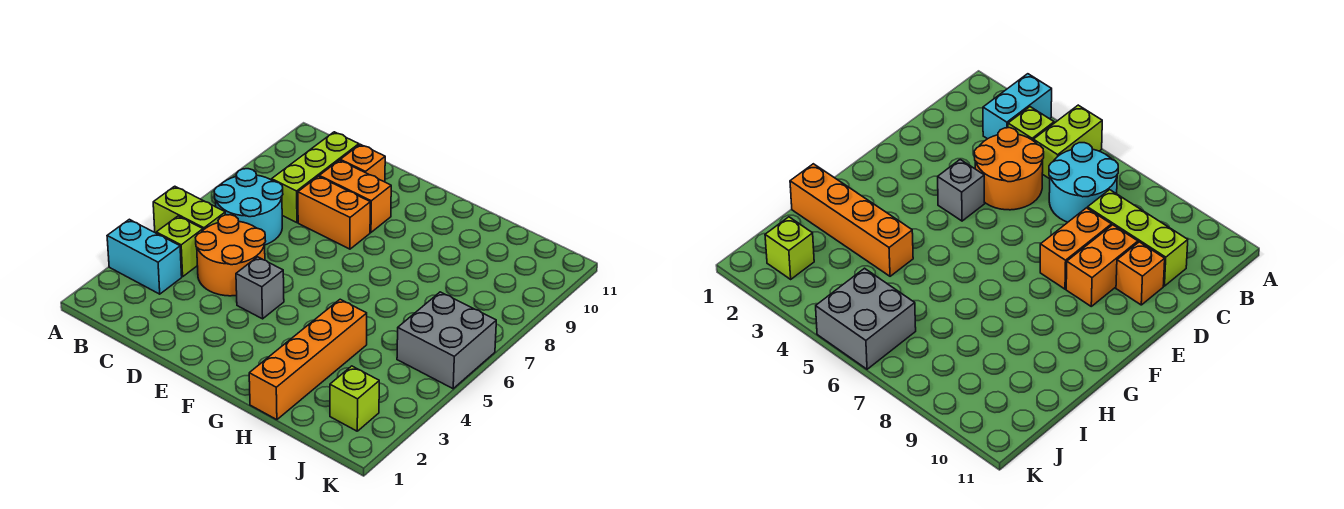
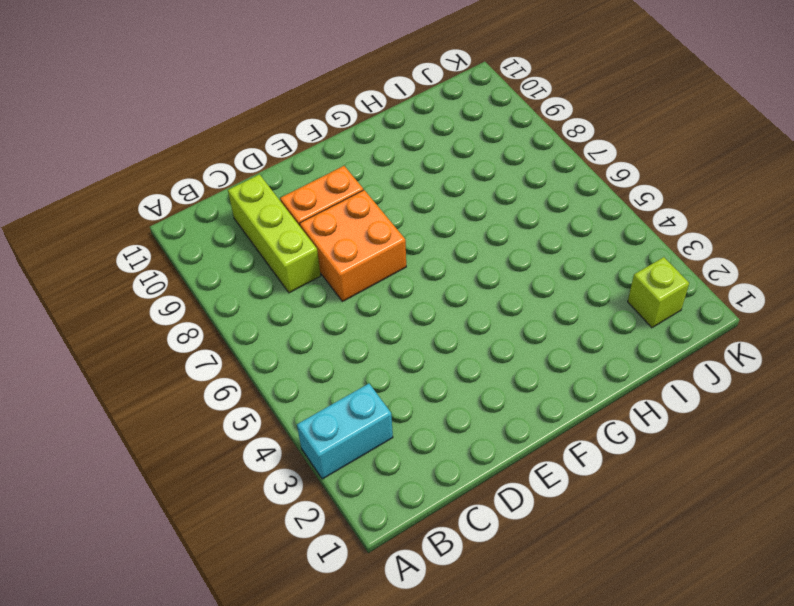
orange 2x2 brick [300,190,406,301] -> orange 1x2 brick [298,176,370,249]
none -> lime 1x2 brick [153,186,225,233]
none -> lime 1x1 brick [156,216,203,277]
none -> cyan 2x2 round brick [214,169,283,245]

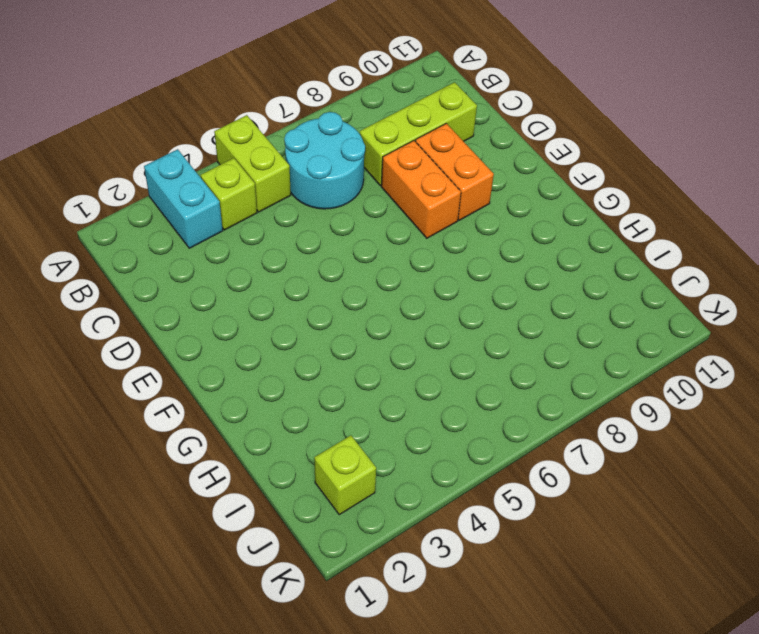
none -> orange 2x2 round brick [196,215,266,296]
none -> orange 1x1 brick [340,144,385,182]
none -> grey 1x1 brick [236,257,284,319]

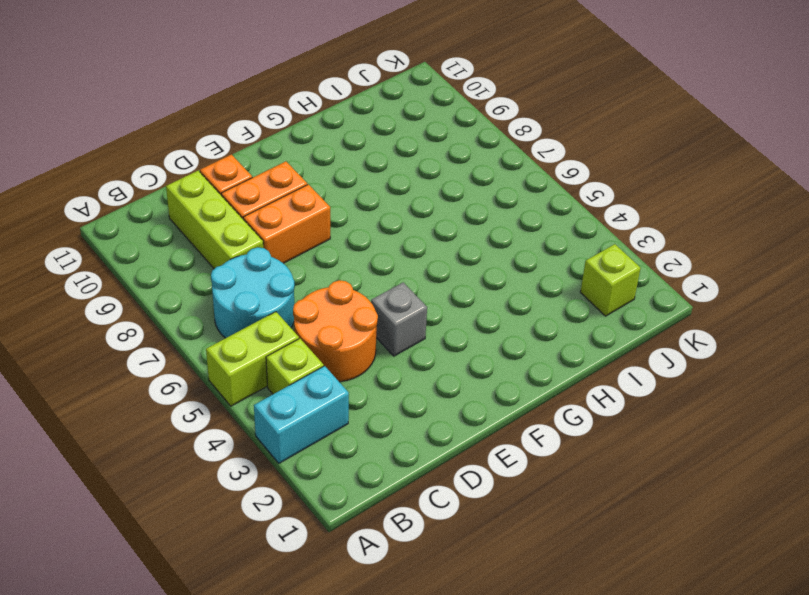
none -> orange 1x4 brick [249,299,367,420]
none -> grey 2x2 brick [397,292,496,389]

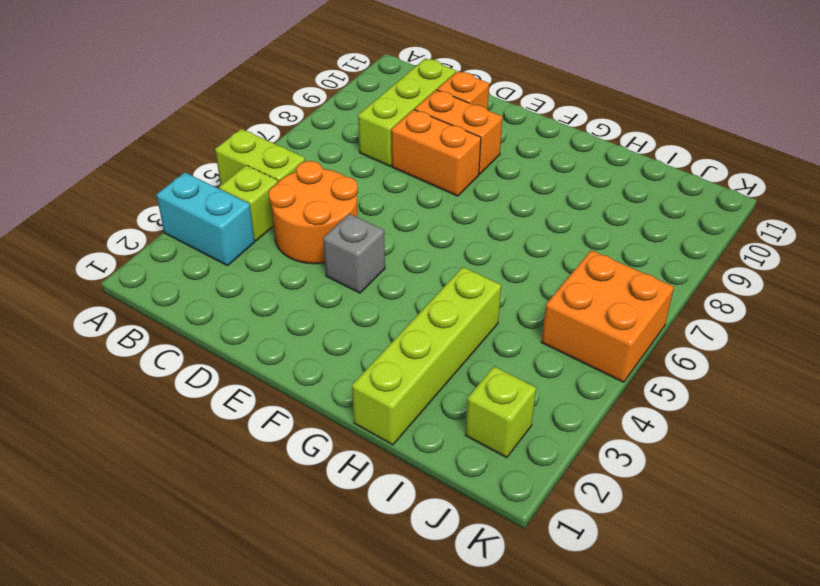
lime 1x4 brick [352,267,501,445] -> orange 1x4 brick [249,299,367,420]
orange 2x2 brick [541,250,674,382] -> grey 2x2 brick [397,292,496,389]
none -> cyan 2x2 round brick [214,169,283,245]

